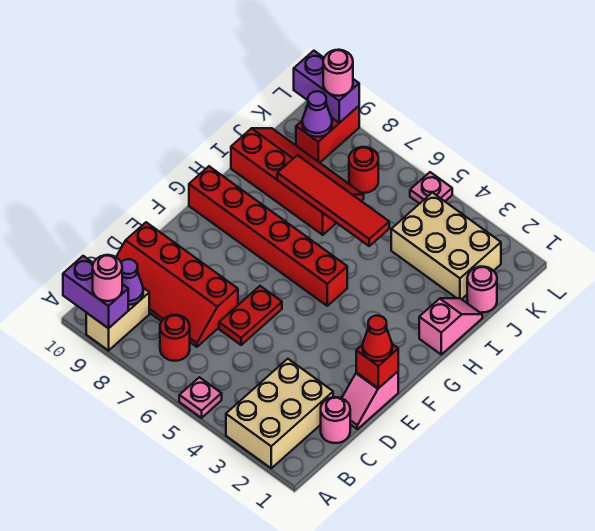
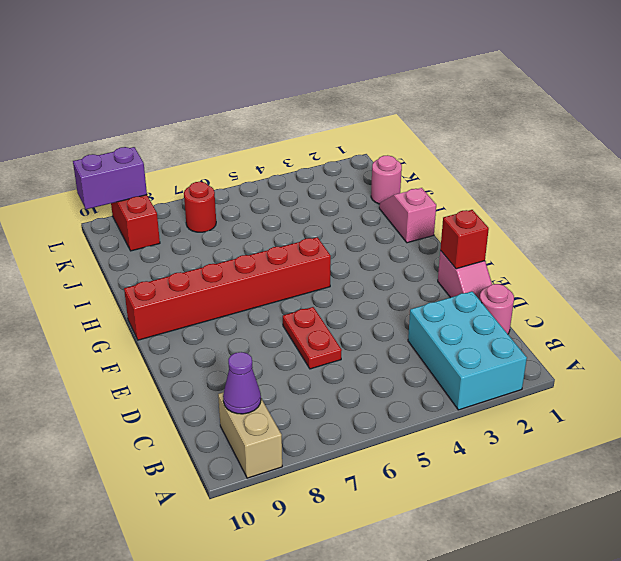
cyan 2x3 brick [408,291,527,410] -> tan 2x3 brick [226,359,333,468]
none -> pink 1x1 plate [179,377,222,418]
none -> red 1x1 round brick [160,315,190,361]
none -> red 2x4 slope [116,222,238,347]

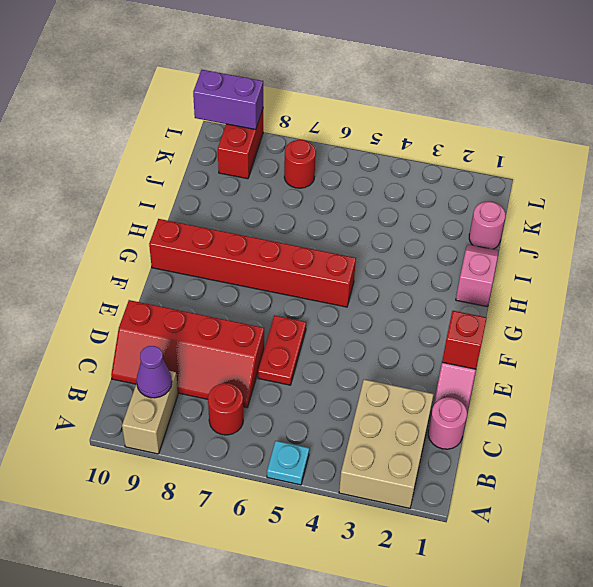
cyan 1x1 plate [267,441,309,485] -> pink 1x1 plate [179,377,222,418]
none -> red 2x4 slope [231,128,364,235]
none -> tan 2x3 brick [391,193,501,299]
none -> pink 1x1 plate [410,172,452,204]

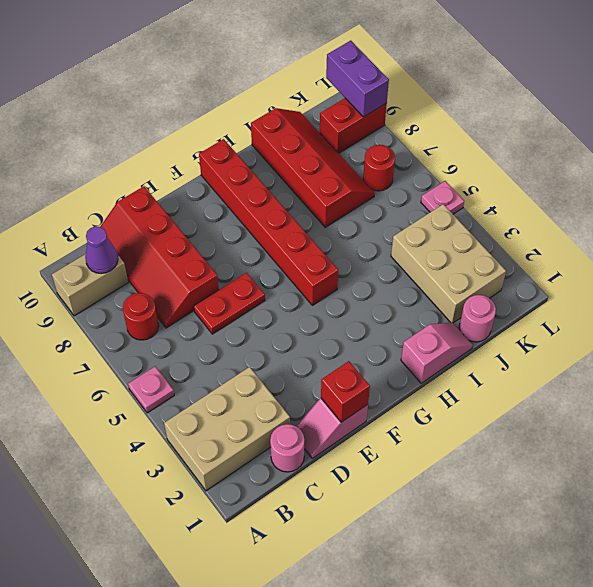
none -> purple 1x2 brick [63,256,128,328]
none -> red 1x4 tile [277,155,389,246]
none -> purple 1x1 cone [302,91,332,137]

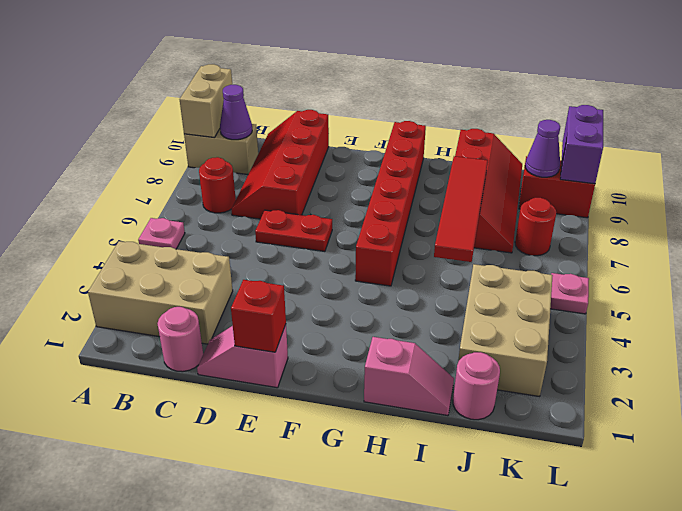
tan 1x2 brick [180,64,232,138] -> purple 1x2 brick [63,256,128,328]
none -> pink 1x1 round brick [93,255,122,301]
none -> red 1x1 cone [363,316,392,361]
none -> pink 1x1 round brick [323,50,353,96]

